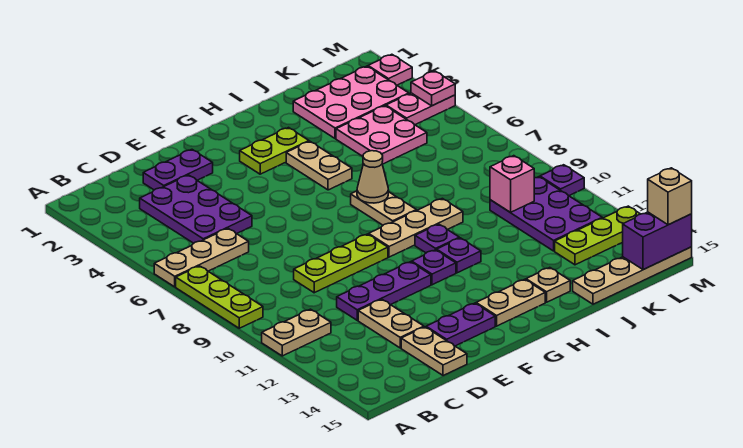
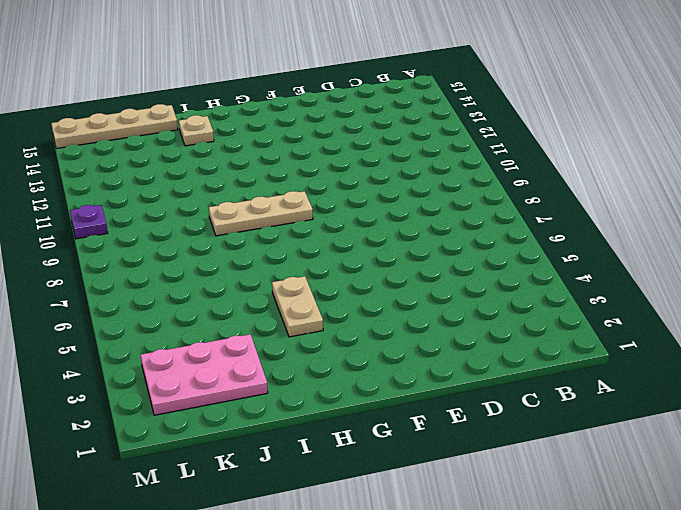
none -> tan 1x3 plate [154,229,249,287]
none -> lime 1x3 plate [176,266,263,328]
none -> tan 1x2 plate [262,309,331,356]
none -> purple 2x3 plate [140,175,252,243]

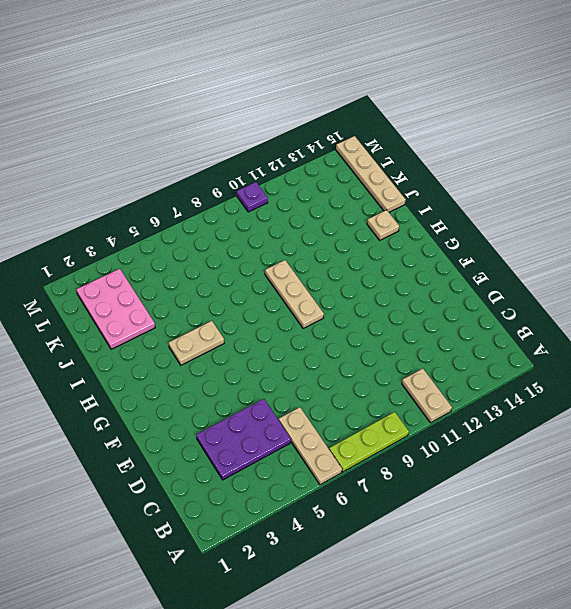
none -> purple 1x2 plate [143,150,213,190]
none -> lime 1x3 plate [294,234,388,293]
none -> purple 1x3 plate [337,262,431,320]
none -> tan 1x2 plate [358,299,424,348]

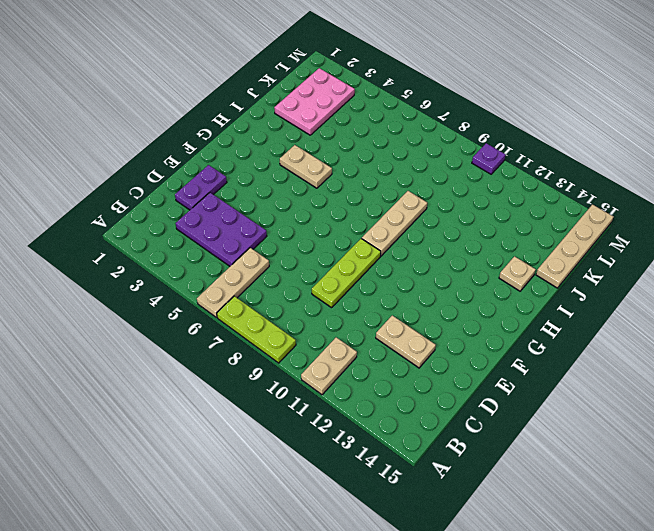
none -> purple 1x3 plate [337,262,431,320]
none -> tan 1x2 plate [401,327,467,376]
none -> purple 1x2 plate [426,303,495,346]
none -> lime 1x2 plate [240,128,309,174]

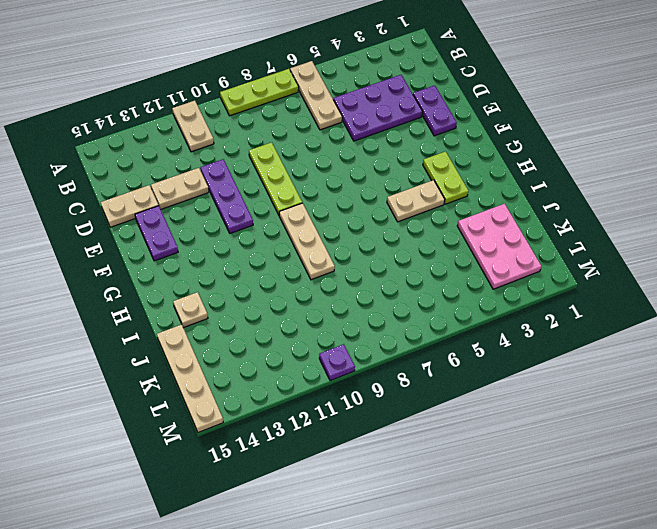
none -> purple 1x1 plate [412,250,456,285]
none -> tan 1x2 plate [476,279,545,326]
none -> tan 1x2 plate [351,191,416,225]
none -> purple 1x1 plate [415,224,459,253]

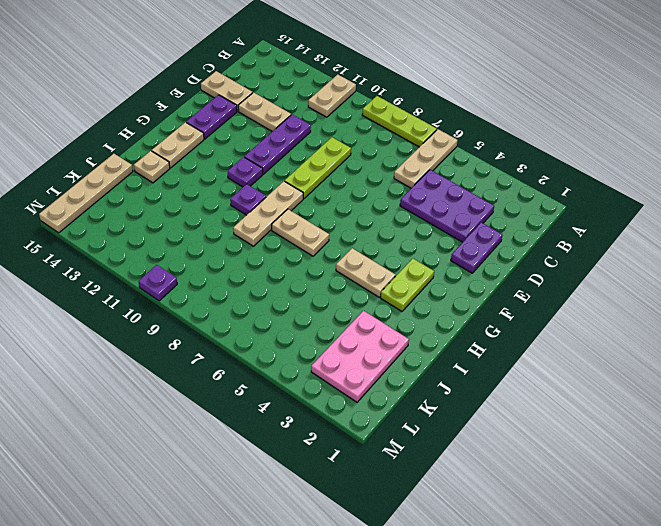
none -> purple 1x1 plate [437,238,481,273]
none -> pink 2x2 plate [336,106,427,164]
none -> purple 2x3 plate [490,177,602,251]
none -> lime 1x3 plate [555,206,640,265]

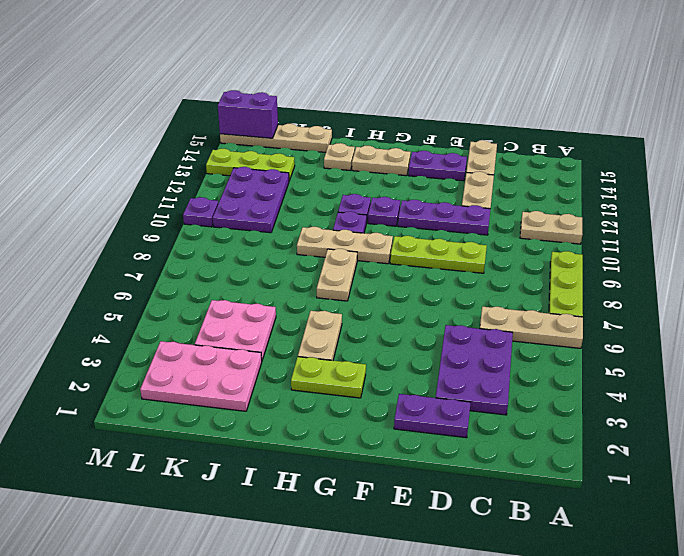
none -> pink 1x2 plate [386,93,455,125]
none -> pink 1x1 plate [368,54,412,85]
none -> tan 1x1 cone [357,151,388,203]
none -> pink 1x1 brick [490,156,534,212]

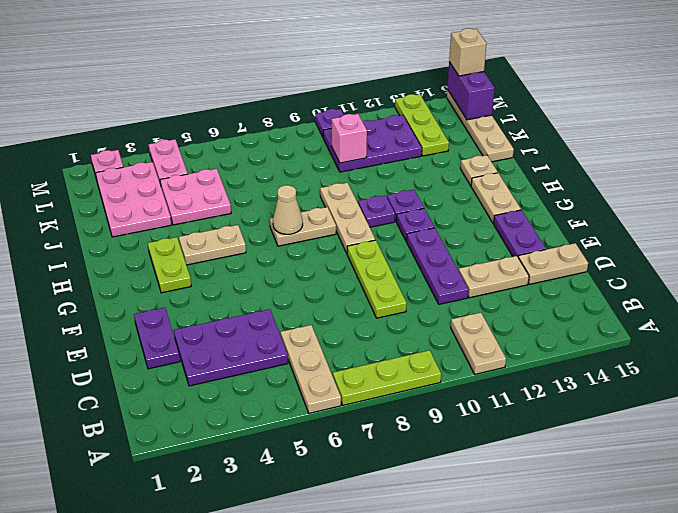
none -> pink 1x1 plate [411,71,455,106]

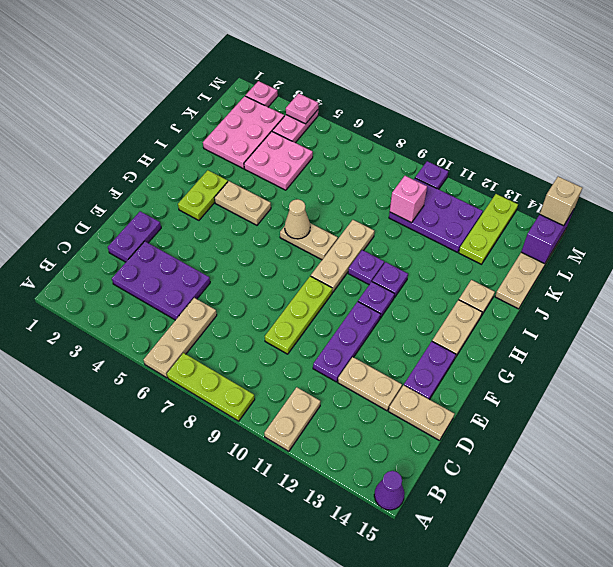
purple 1x1 cone [374,471,405,510] -> none

